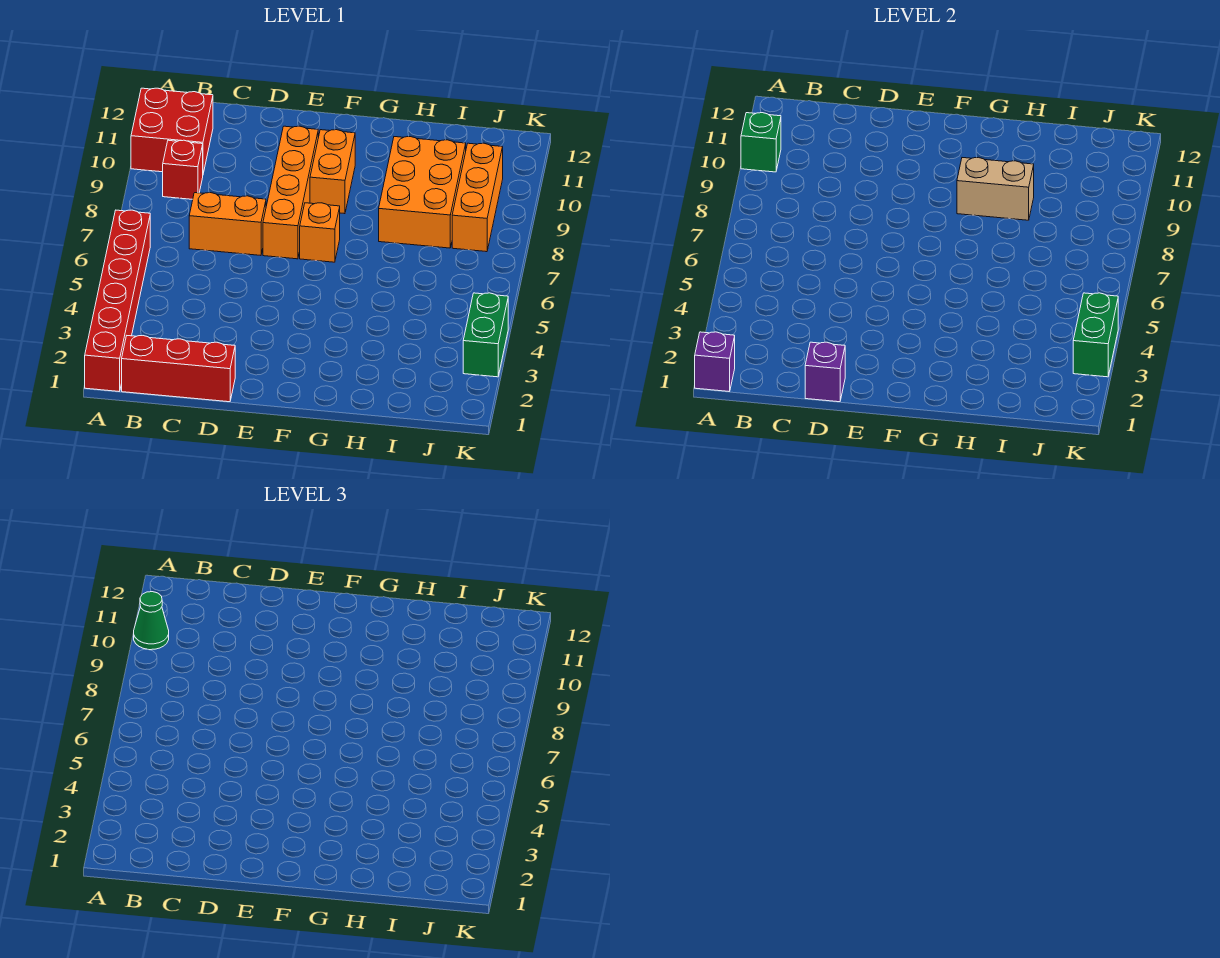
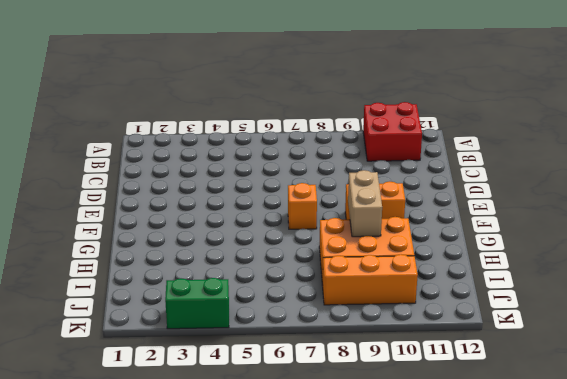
none -> red 1x6 brick [85,210,150,392]
none -> red 1x3 brick [122,336,235,402]
none -> red 1x1 brick [163,140,203,199]

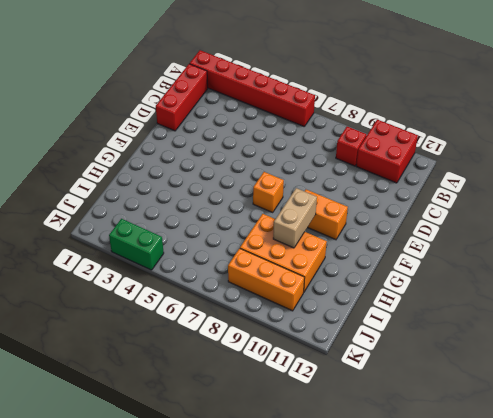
none -> orange 1x2 brick [189,193,266,255]
none -> orange 1x4 brick [263,126,318,259]
none -> purple 1x1 brick [695,332,735,392]

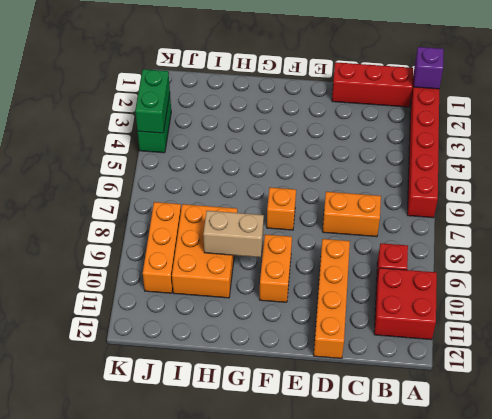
orange 1x4 brick [314,239,350,358] -> orange 1x4 brick moved to [263,126,318,259]
none -> green 1x1 brick [741,113,781,172]
none -> purple 1x1 brick [805,342,845,402]
none -> green 1x1 cone [134,592,169,650]

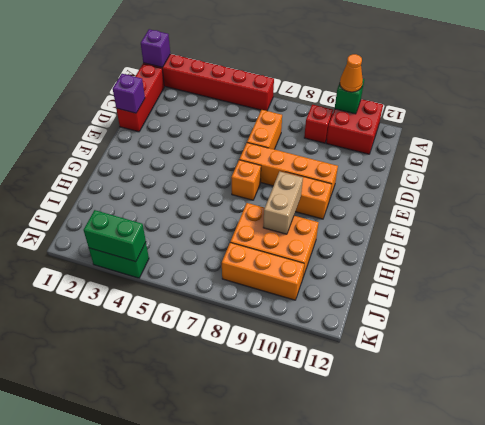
orange 1x1 cone [340,54,363,92] -> green 1x1 cone [134,592,169,650]

